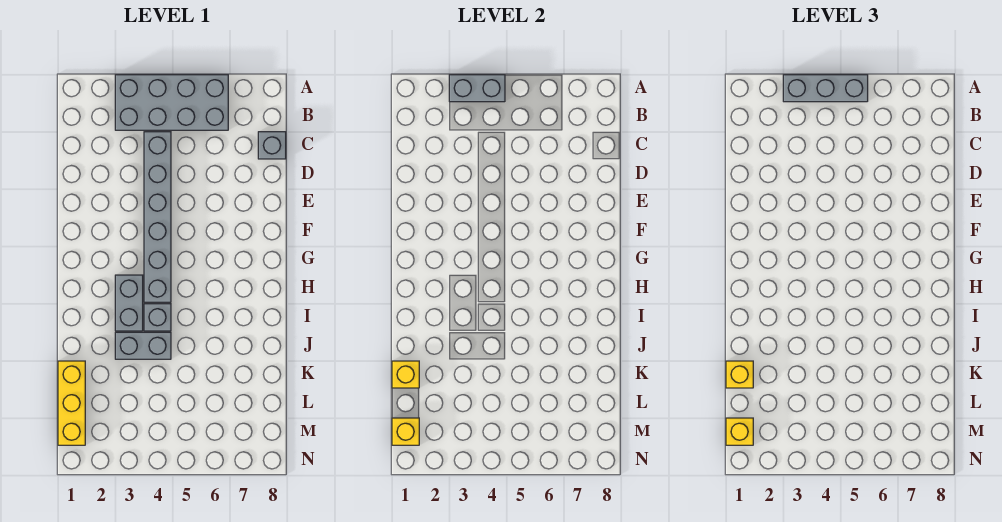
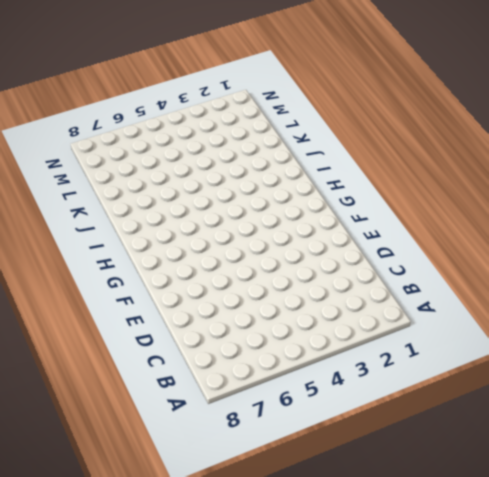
none -> grey 2x4 brick [115,75,228,130]
none -> grey 1x6 brick [144,132,171,302]
none -> grey 1x1 brick [258,132,286,159]

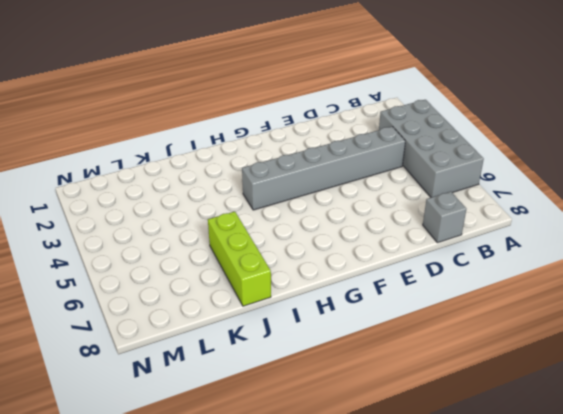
lime 1x3 brick [208,211,271,306] -> none
none -> grey 1x2 brick [115,275,143,331]
none -> grey 1x1 brick [144,304,171,331]
none -> grey 1x2 brick [115,332,171,359]

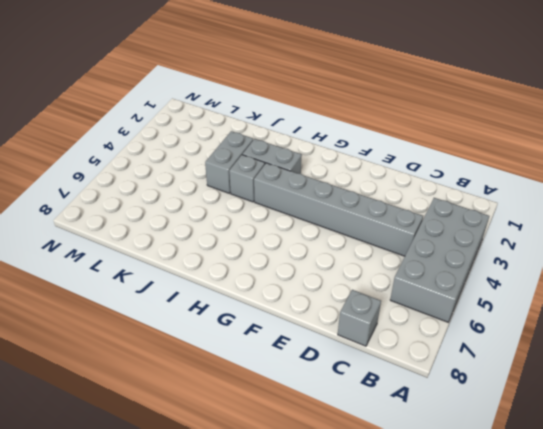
none -> yellow 1x3 brick [58,361,85,445]
none -> grey 1x2 brick [449,75,505,102]
none -> yellow 1x1 brick [392,361,419,388]

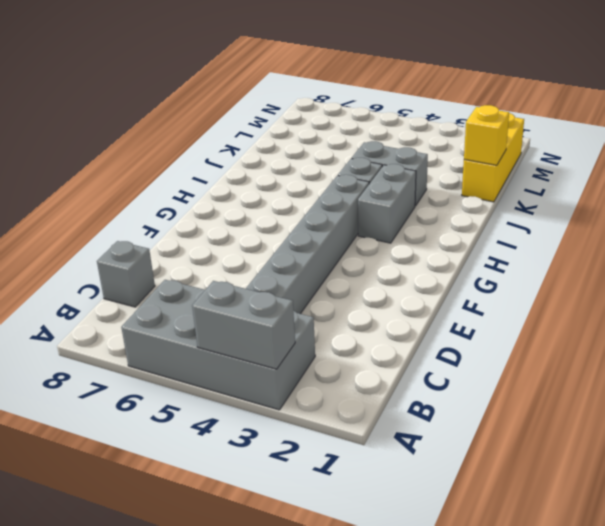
none -> yellow 1x1 brick [392,418,419,445]
none -> grey 1x3 brick [783,75,868,102]
none -> yellow 1x1 brick [726,361,753,388]

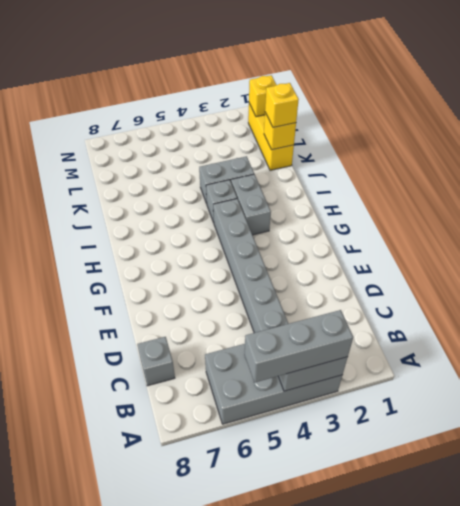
none -> yellow 1x1 brick [726,418,753,445]

